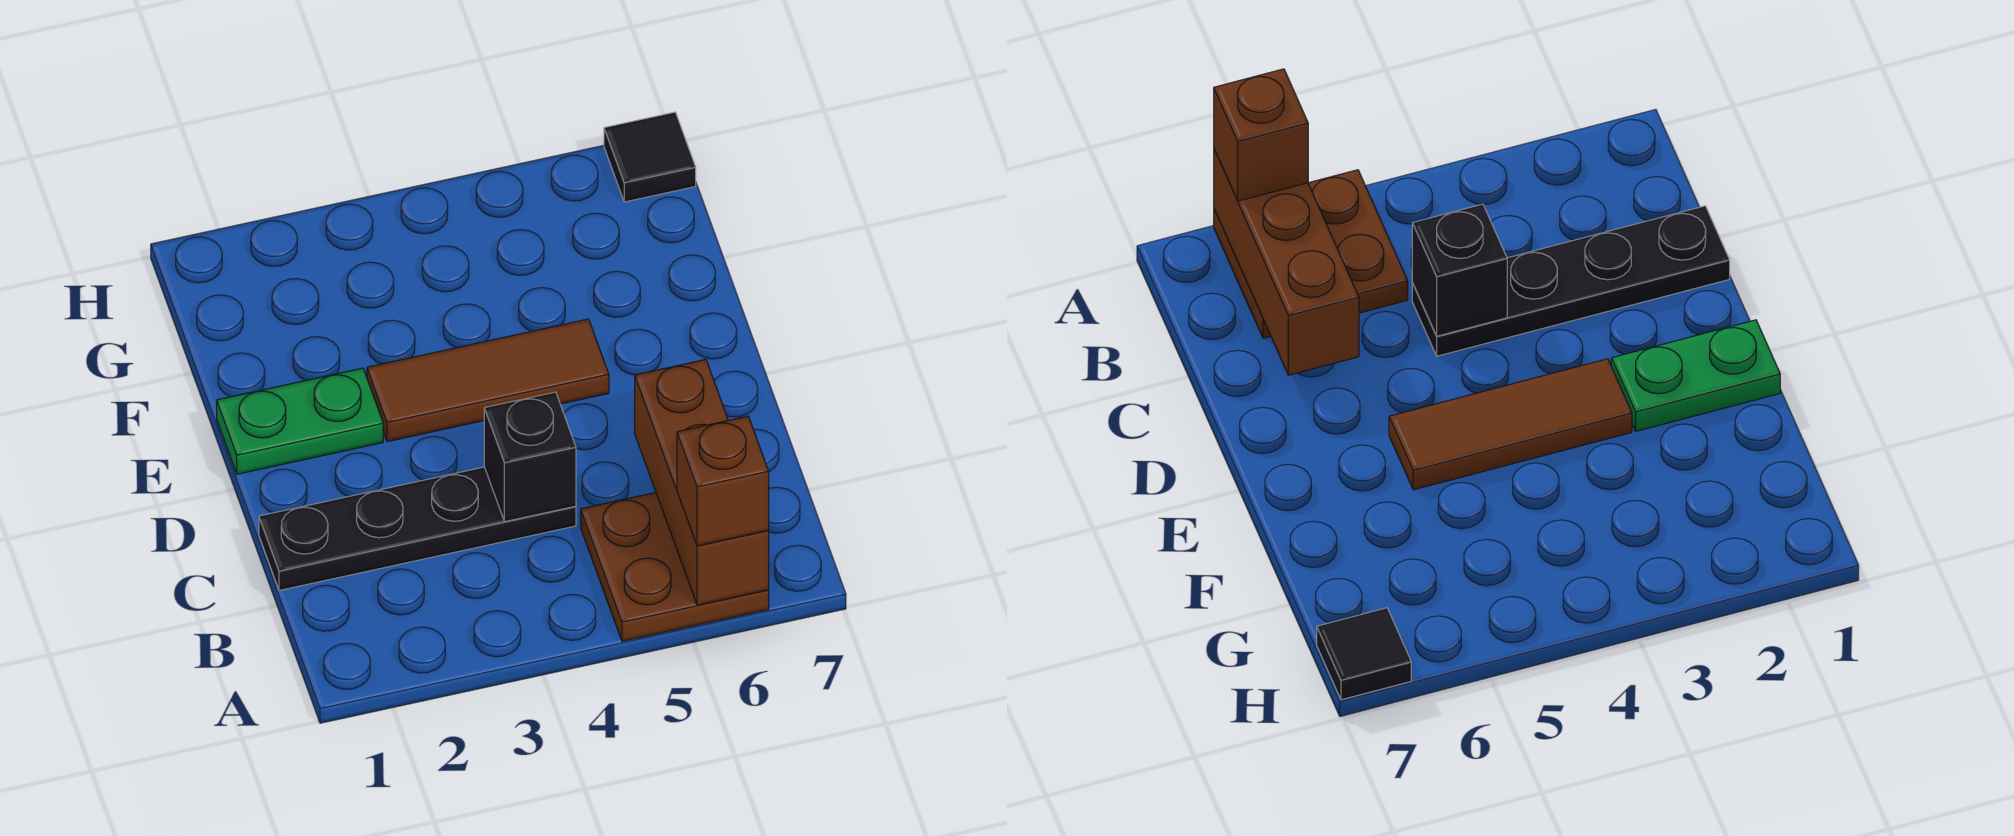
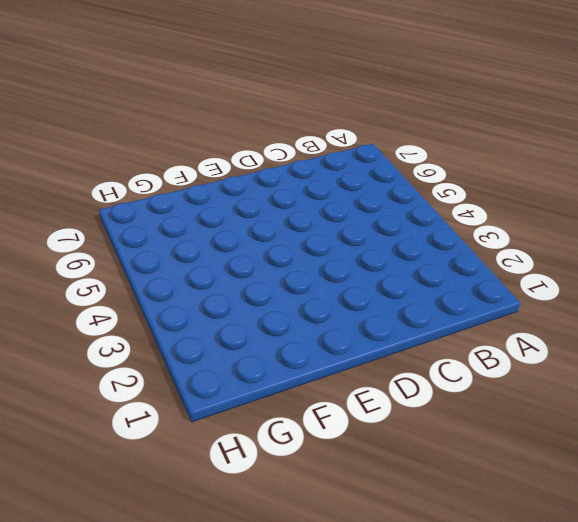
none -> brown 2x2 plate [581,493,769,641]
none -> black 1x4 plate [259,467,576,590]

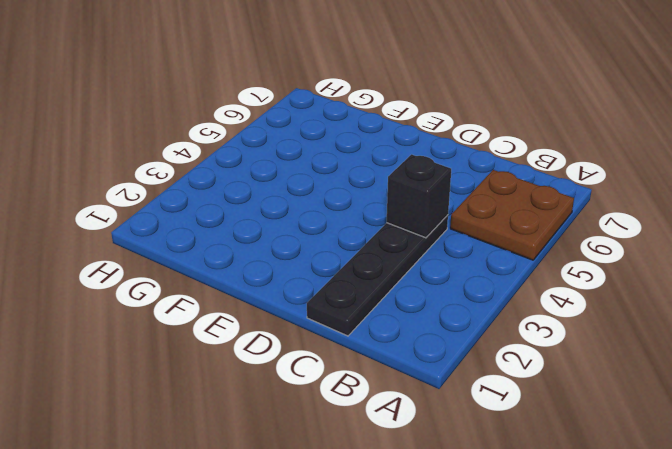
none -> green 1x2 plate [217,368,383,474]
none -> brown 1x3 tile [367,319,609,442]

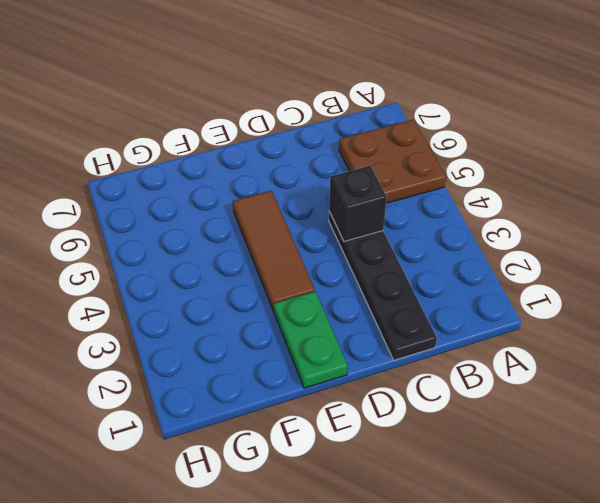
none -> black 1x1 tile [604,112,696,202]
none -> brown 1x3 brick [635,360,769,605]

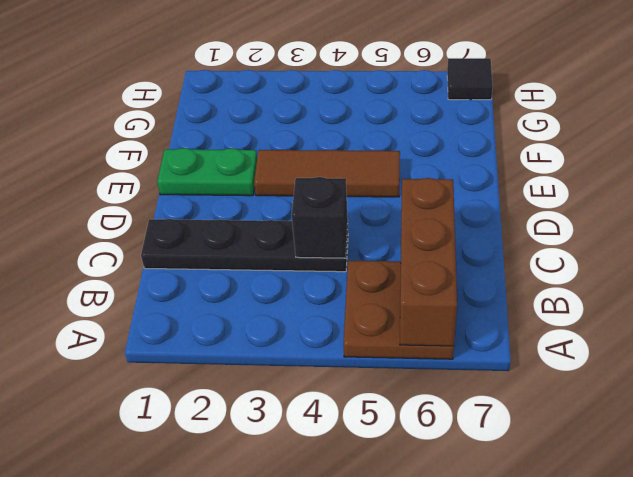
none -> brown 1x1 brick [677,416,769,546]

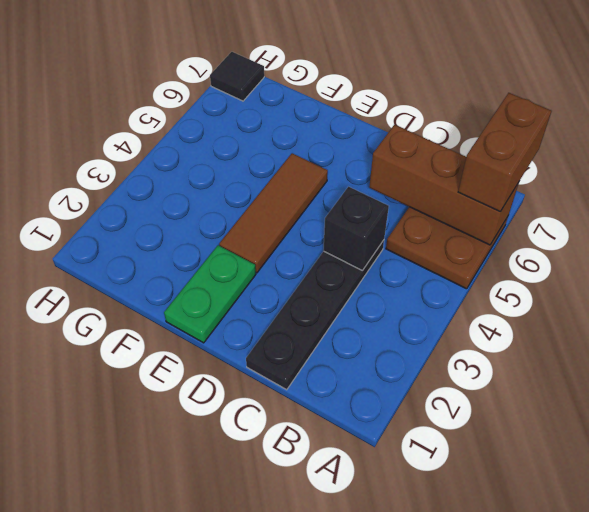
brown 1x2 brick [458,93,551,211] -> brown 1x1 brick [677,416,769,546]

